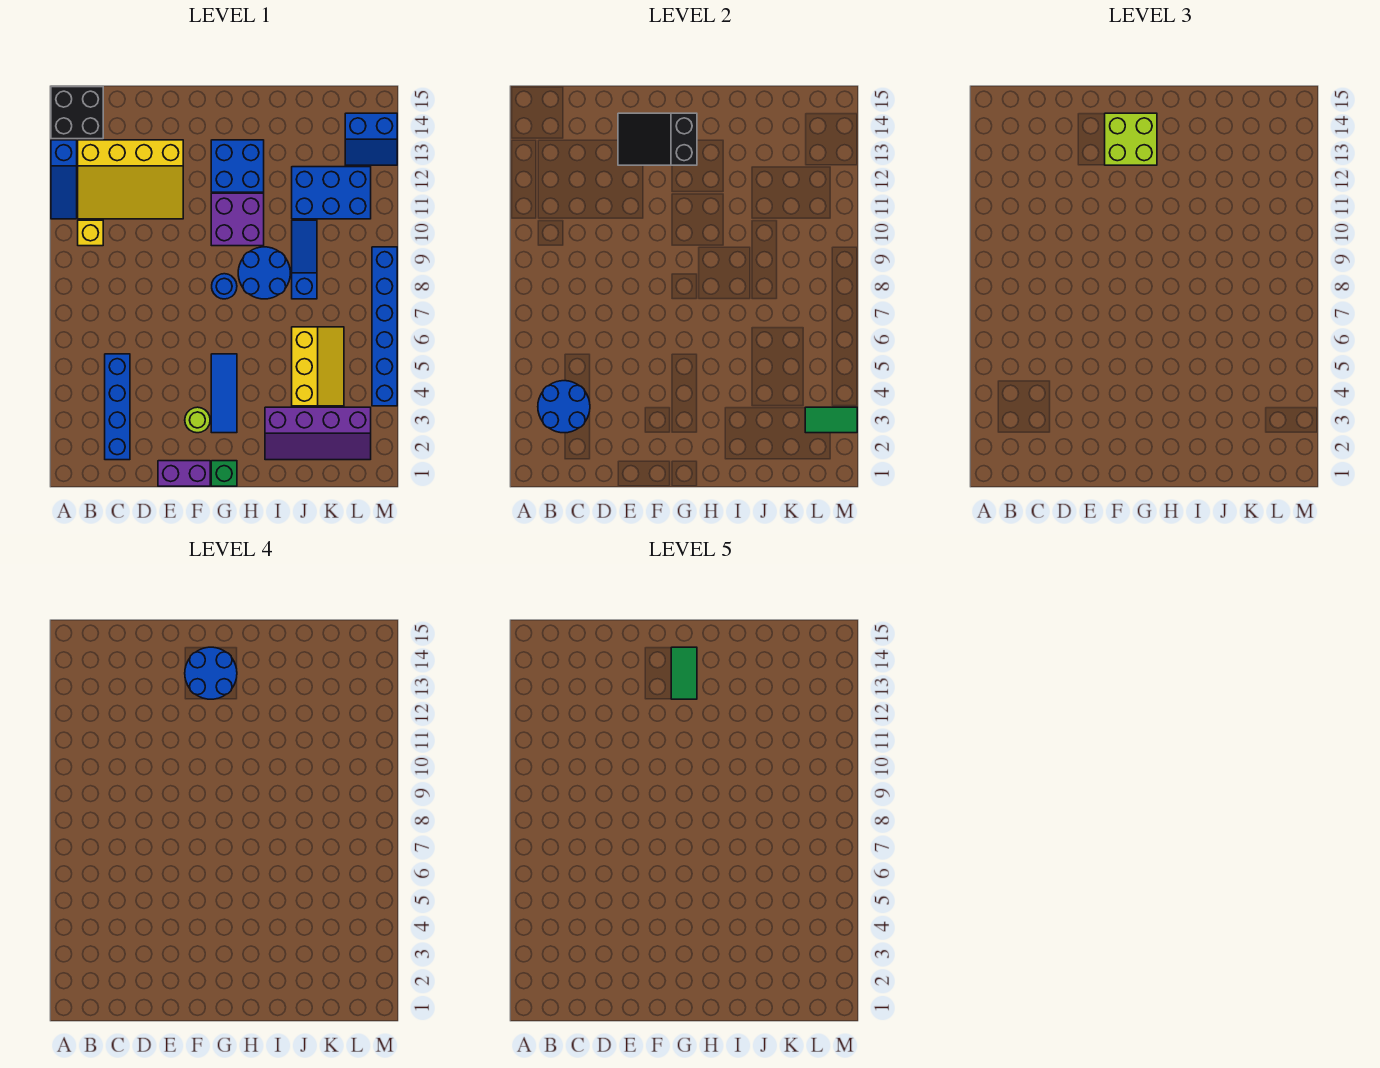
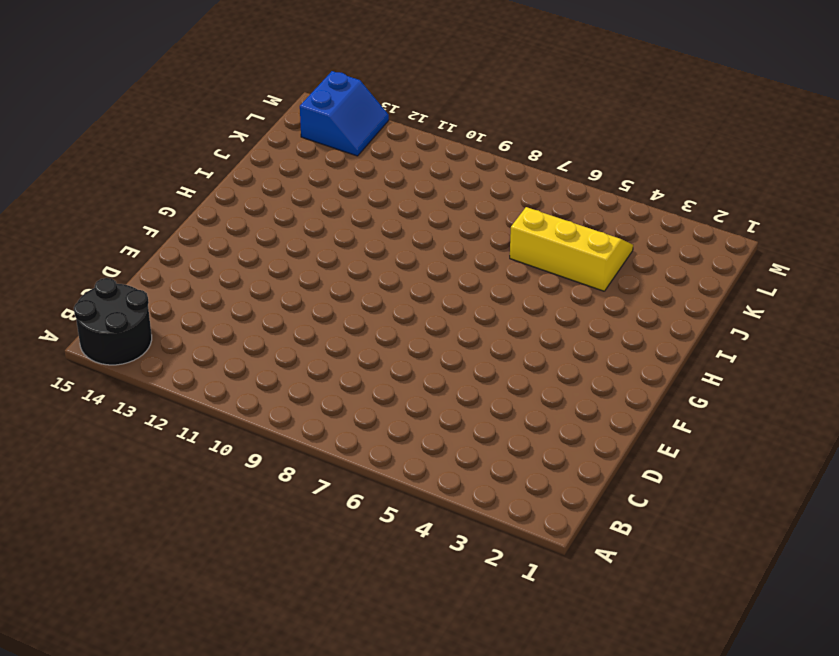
black 2x2 round brick [74,278,152,365] -> black 2x2 brick [51,87,103,139]
none -> blue 1x3 slope [51,140,77,219]
none -> yellow 1x1 brick [78,220,103,246]
none -> yellow 3x4 slope [78,140,183,219]

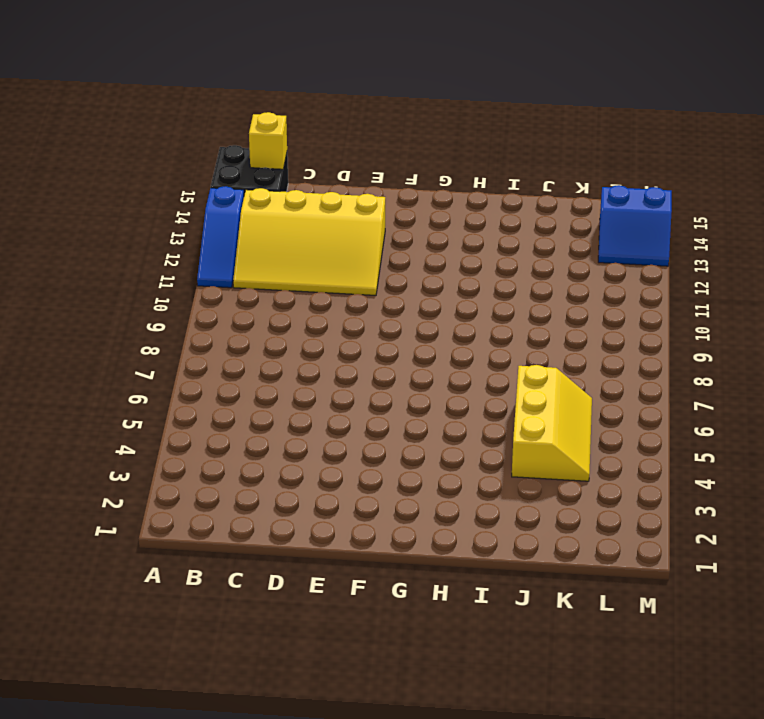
yellow 1x1 brick [249,112,287,169] -> yellow 1x1 brick moved to [78,220,103,246]
none -> blue 1x4 brick [105,354,130,460]
none -> purple 1x2 brick [158,461,210,486]
none -> lime 1x1 round brick [185,407,210,433]

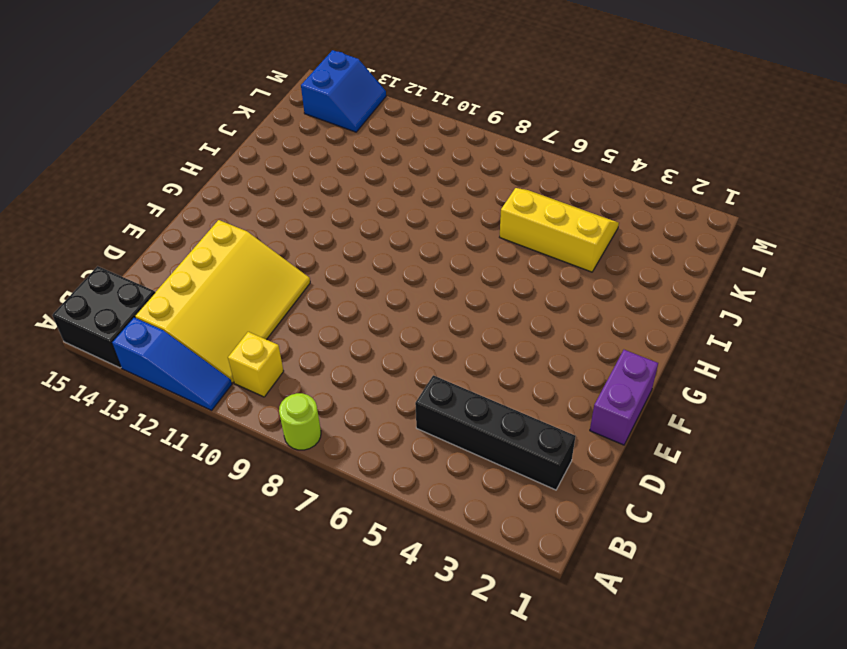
lime 1x1 round brick [279,393,321,450] -> lime 1x1 round brick moved to [185,407,210,433]
black 1x4 brick [415,375,575,490] -> blue 1x4 brick [105,354,130,460]
none -> green 1x1 brick [211,461,237,486]
none -> blue 1x3 tile [211,354,237,433]
none -> blue 1x1 round brick [212,274,237,299]

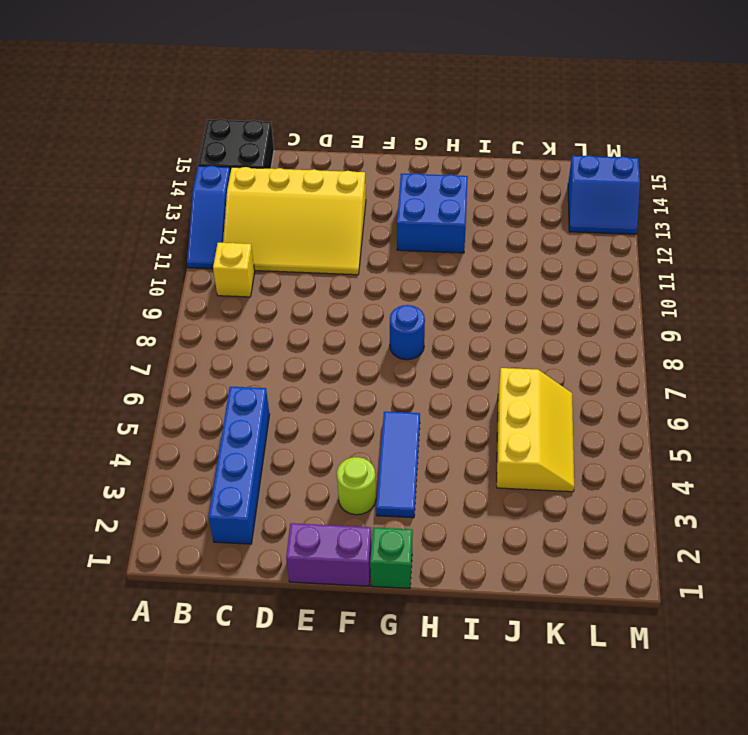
none -> purple 2x2 brick [211,193,264,246]
none -> blue 2x2 round brick [238,247,290,299]
none -> purple 2x4 slope [265,407,371,460]

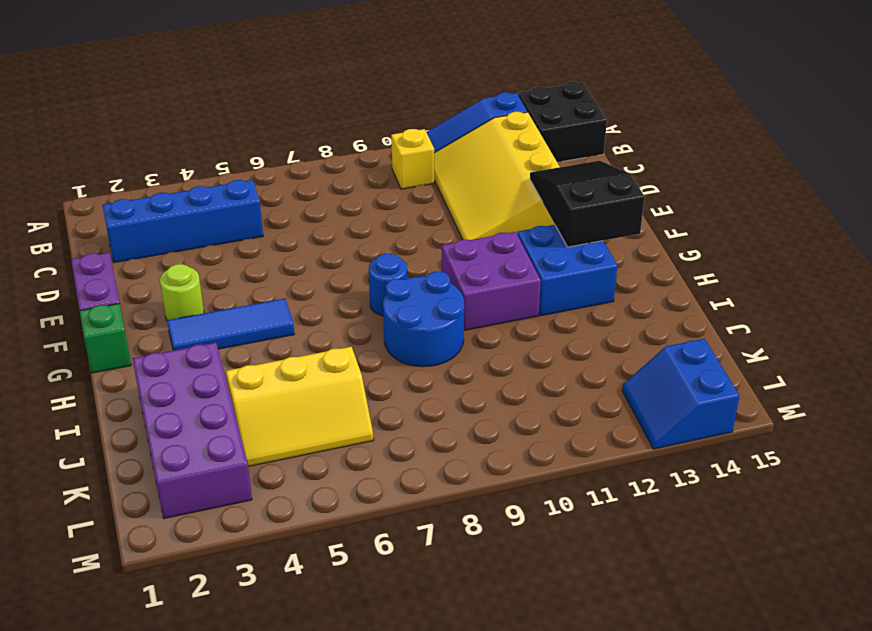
purple 2x4 brick [133,343,252,519] -> purple 2x4 slope [265,407,371,460]
none -> blue 1x3 slope [292,220,317,299]
none -> blue 2x3 brick [292,167,371,219]
none -> blue 1x6 brick [372,247,397,406]

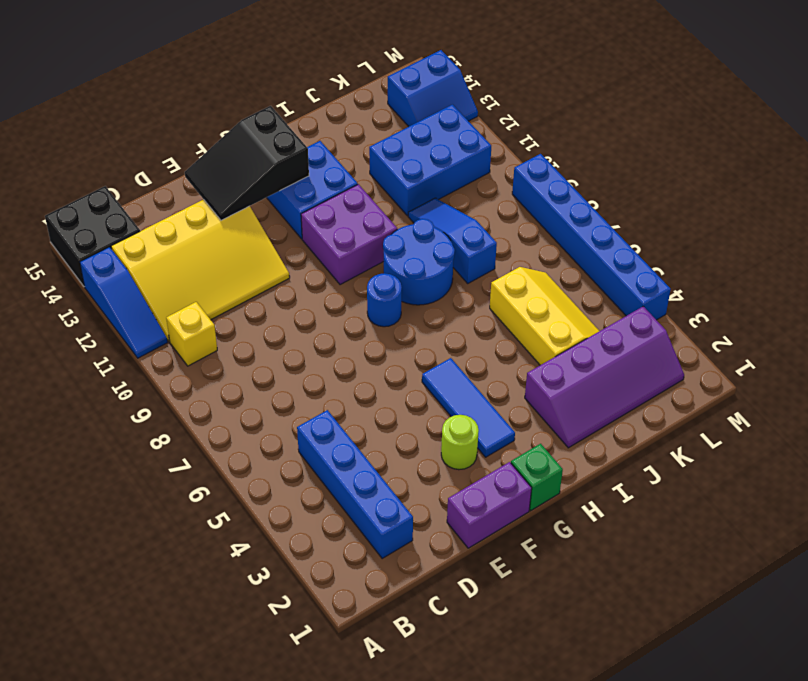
none -> blue 2x2 round brick [538,381,590,433]
none -> green 1x2 tile [805,407,857,433]
none -> lime 2x2 brick [1105,113,1157,165]

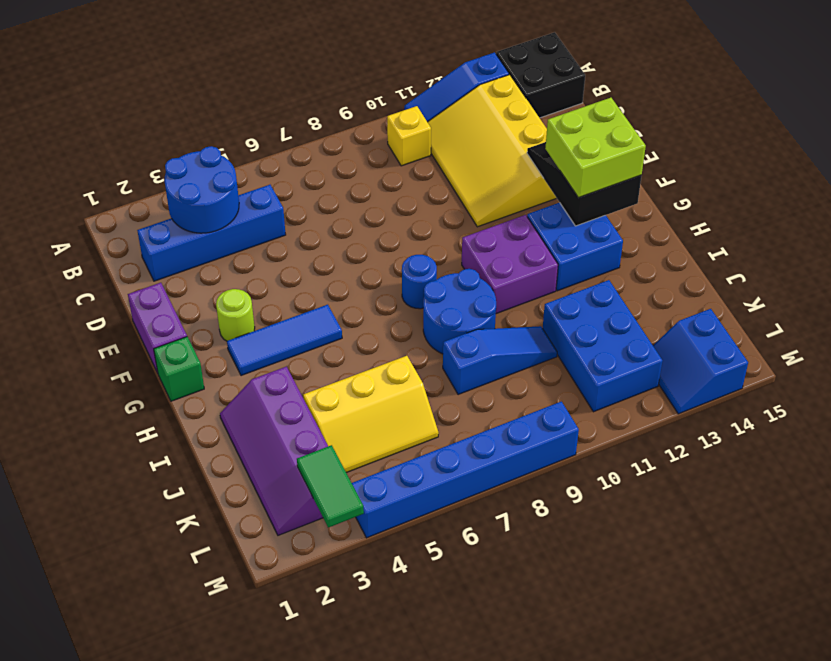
none -> blue 2x2 round brick [185,647,237,699]
none -> green 1x2 tile [671,647,697,699]

